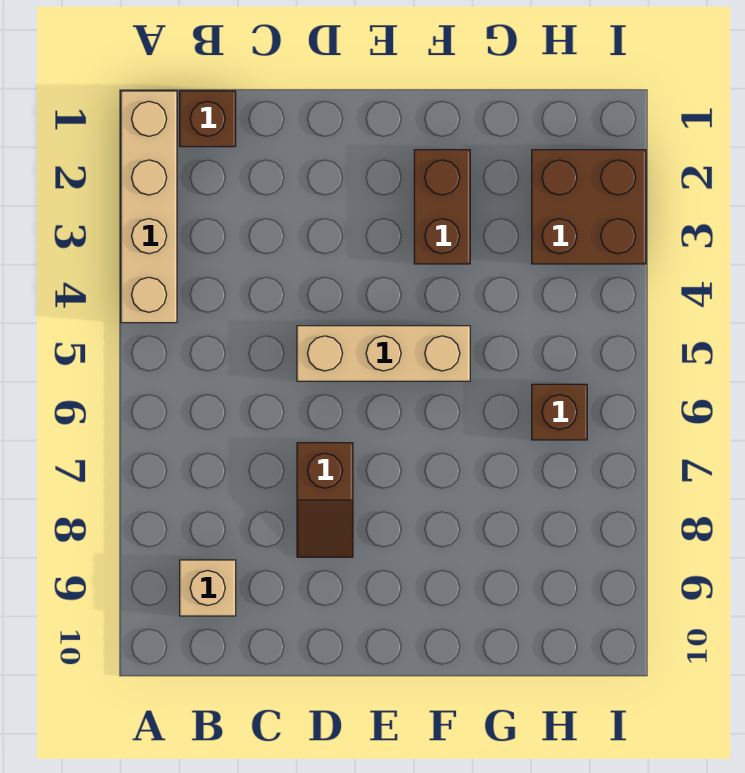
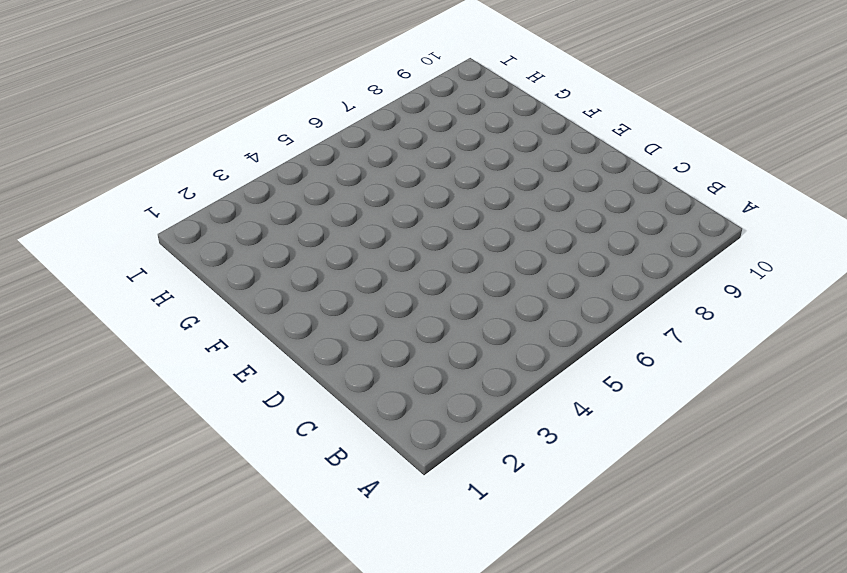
none -> tan 1x4 brick [121,91,177,323]
none -> brown 1x1 brick [180,91,236,147]

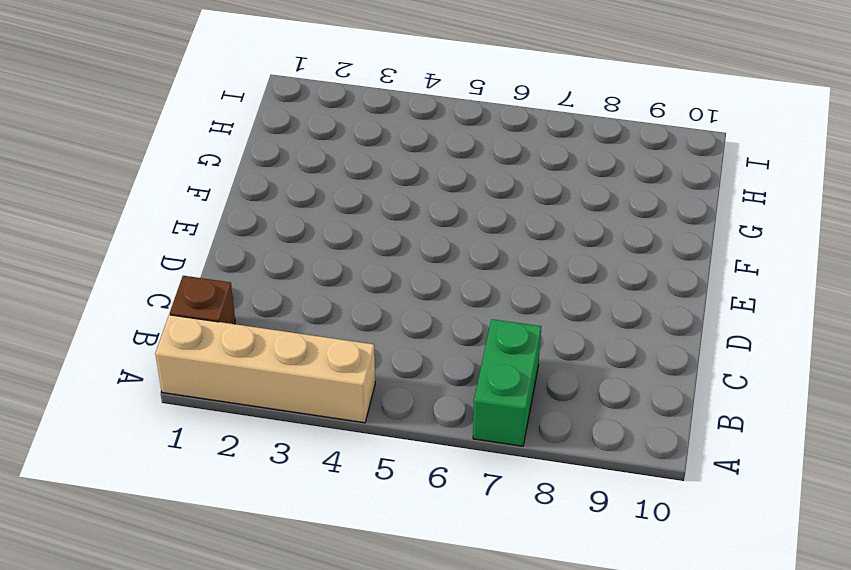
green 1x2 brick [473,319,541,446] -> none
none -> tan 1x1 brick [180,560,236,616]
none -> tan 1x3 brick [297,326,470,381]

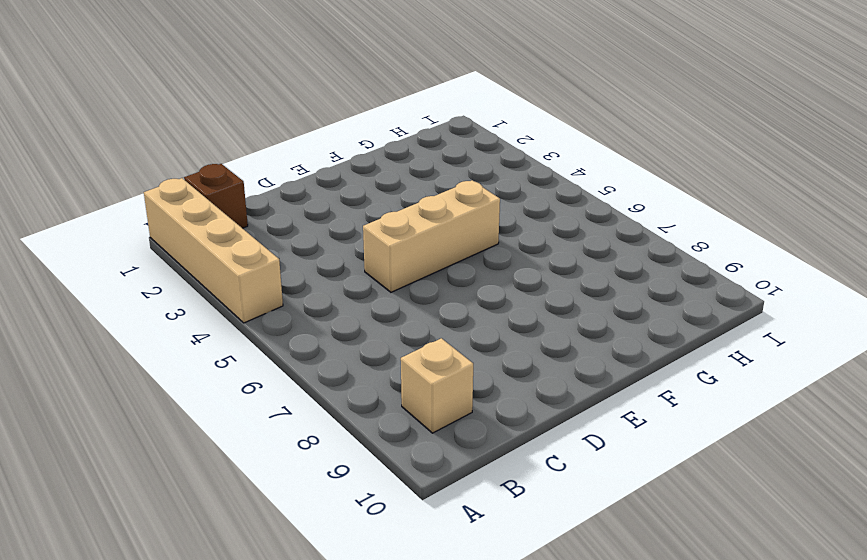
none -> brown 1x2 slope [297,443,353,557]
none -> brown 1x2 brick [414,150,470,264]

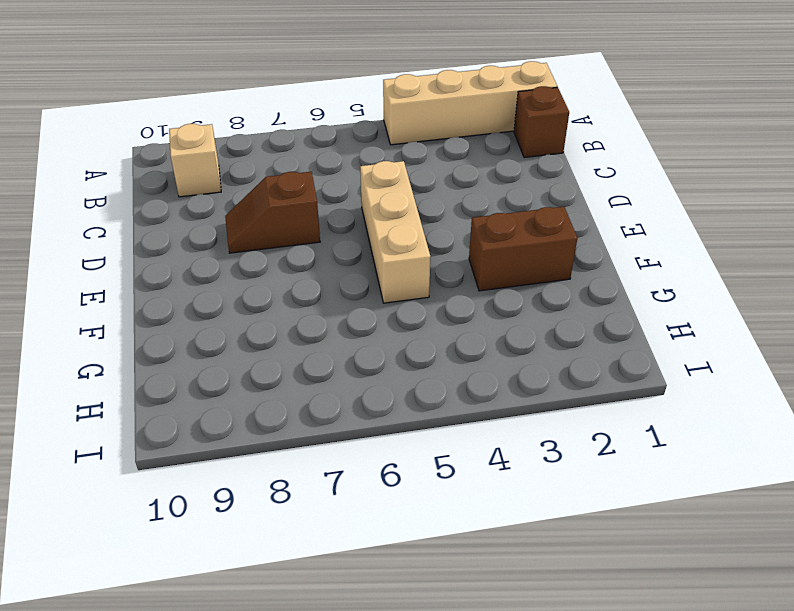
none -> brown 2x2 brick [532,150,646,264]
none -> brown 1x1 brick [532,384,587,440]

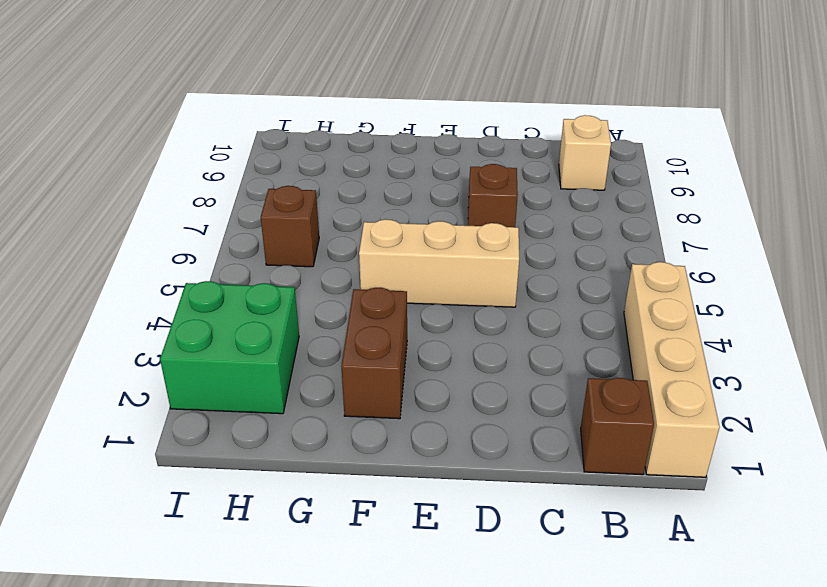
green 2x2 brick [160,281,299,414] -> brown 2x2 brick [532,150,646,264]

